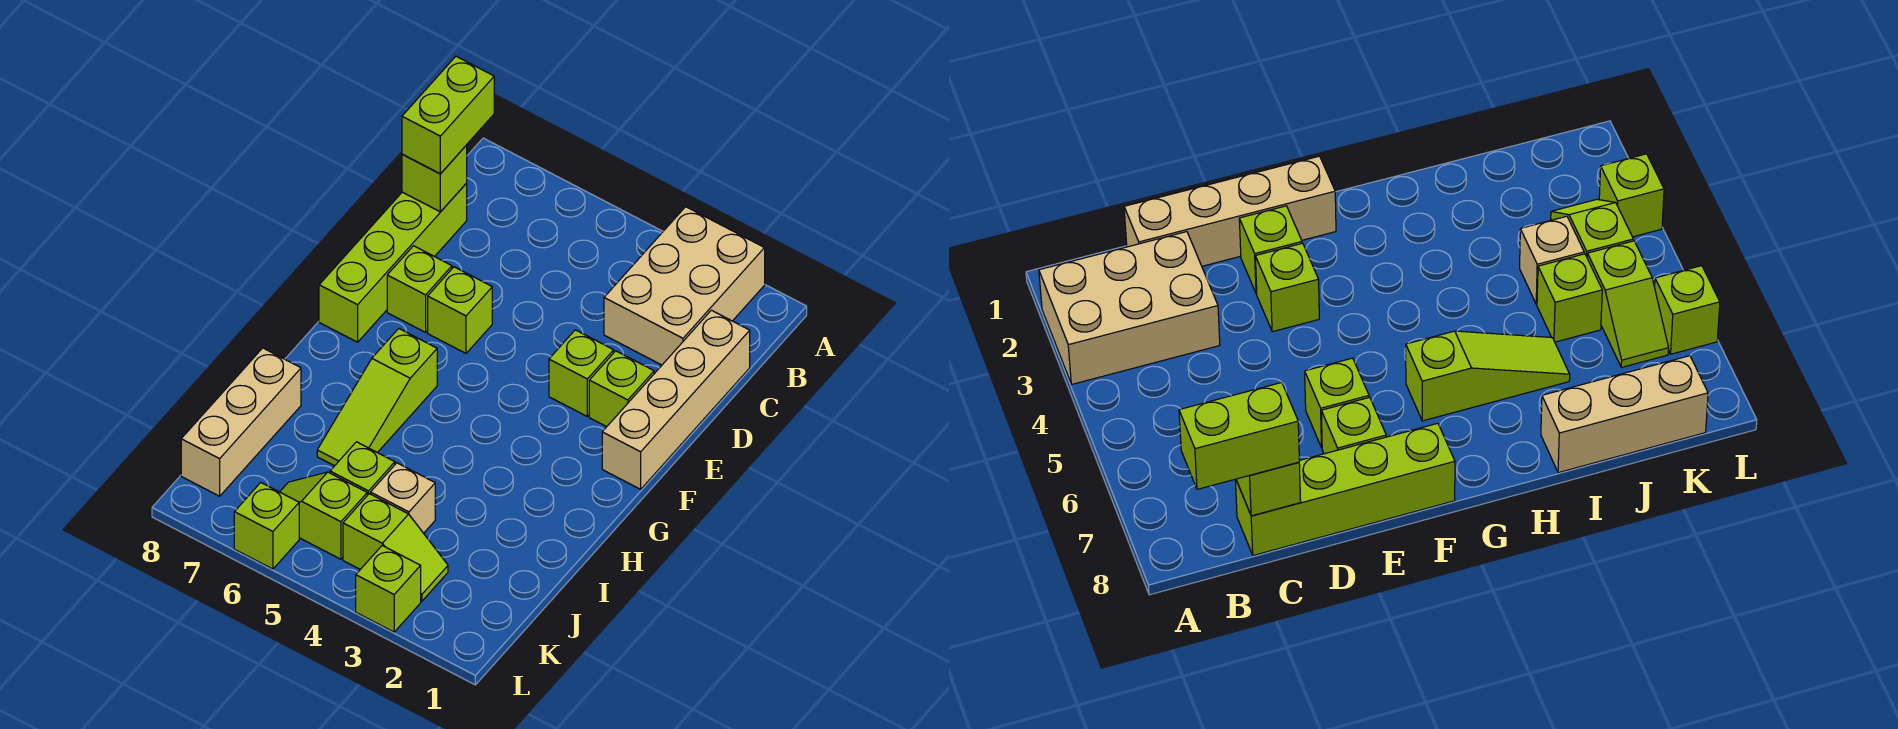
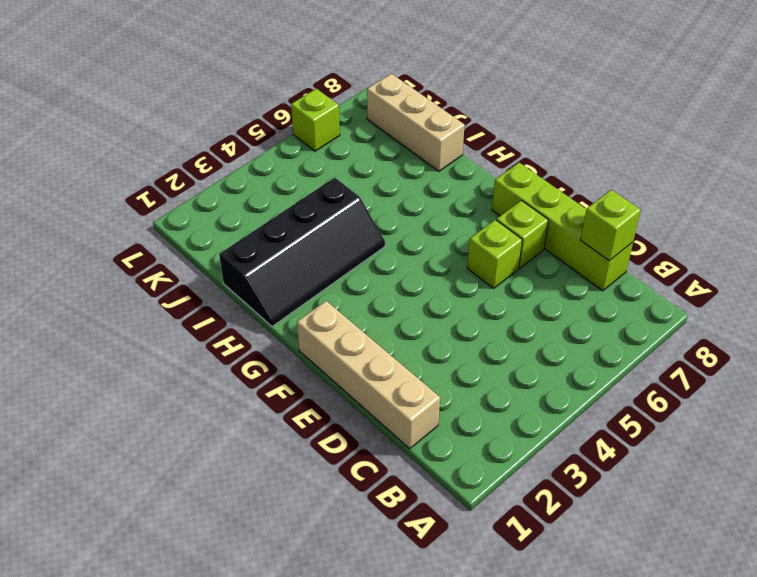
black 2x4 slope [219,178,385,326] -> none
none -> tan 2x3 brick [604,207,765,365]
none -> lime 1x1 brick [589,351,654,427]
none -> lime 1x1 brick [549,330,614,416]

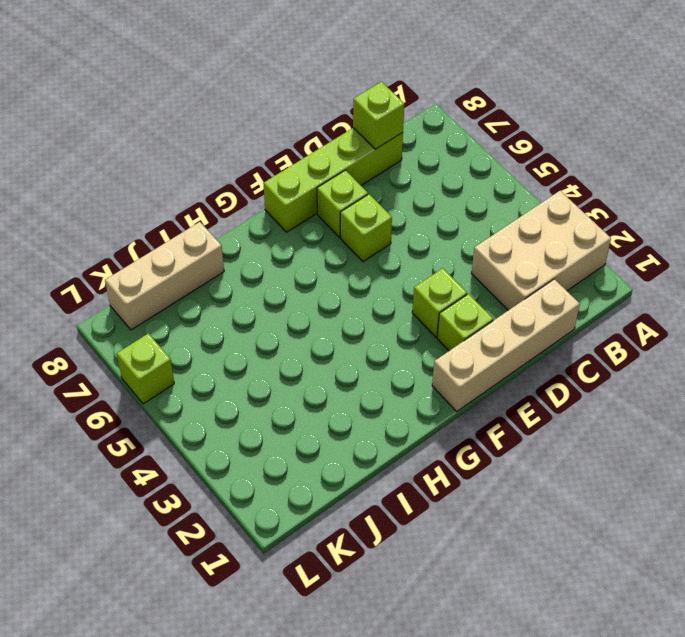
none -> lime 1x3 slope [317,329,437,466]
none -> tan 1x1 brick [371,463,435,533]
none -> lime 1x1 brick [330,442,395,495]

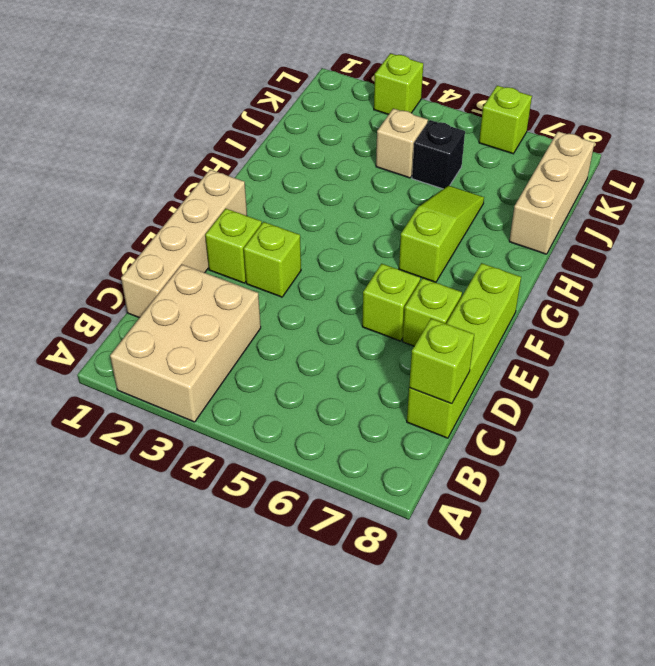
black 1x1 brick [412,120,465,189] -> lime 1x1 brick [330,442,395,495]
none -> lime 1x2 slope [343,494,448,601]
none -> lime 1x2 slope [280,472,367,559]
none -> lime 1x2 brick [402,56,494,174]

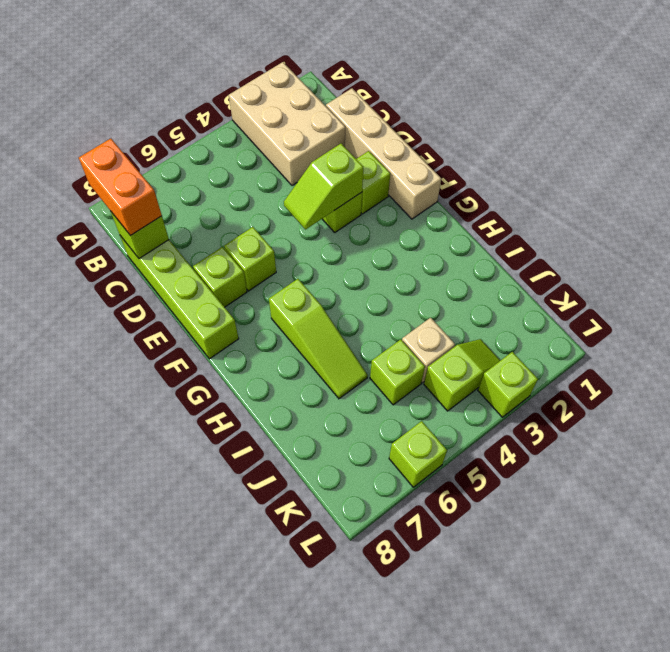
orange 1x2 brick [79,139,162,236] -> lime 1x2 brick [402,56,494,174]
lime 1x2 slope [284,144,363,230] -> lime 1x2 slope moved to [280,472,367,559]
none -> tan 1x3 brick [181,348,301,496]

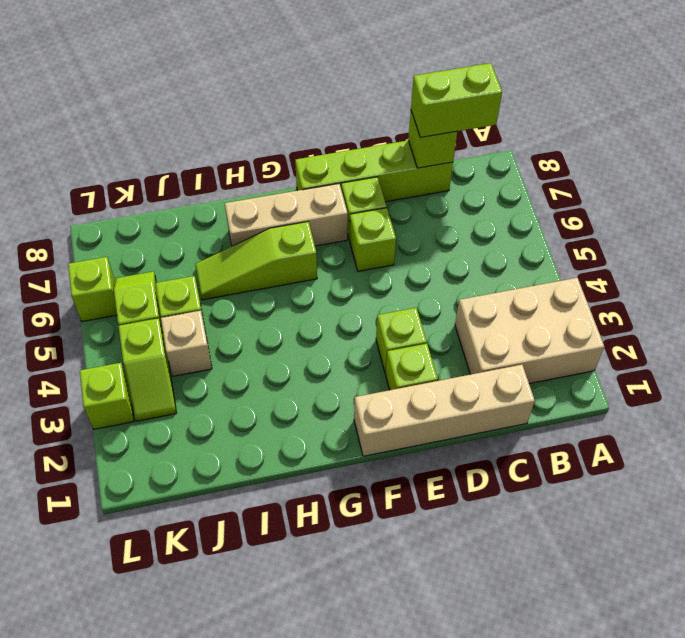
tan 1x3 brick [225,184,348,246] -> tan 1x3 brick moved to [181,348,301,496]

